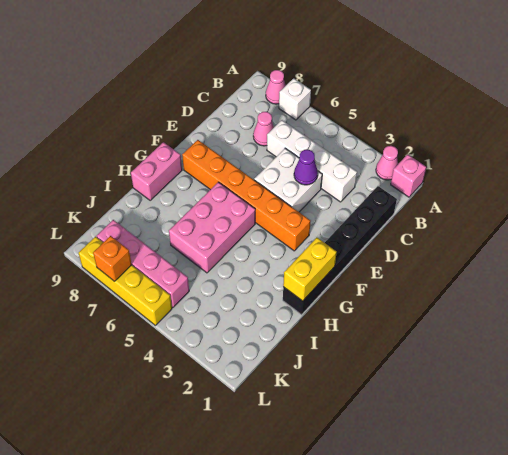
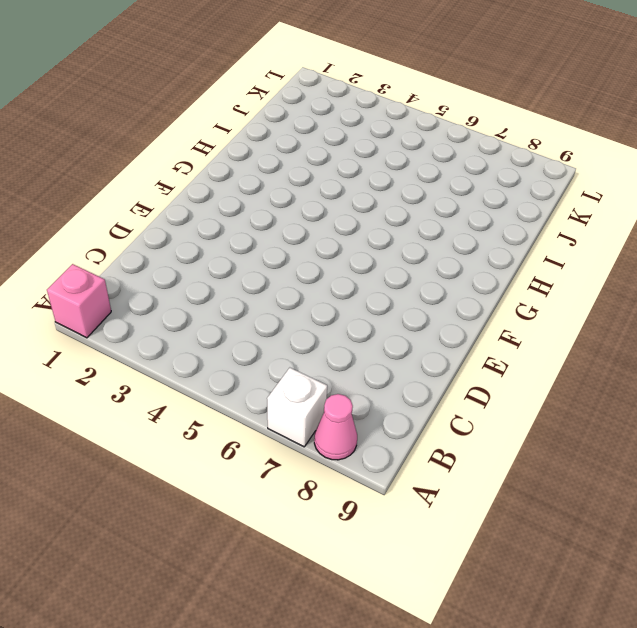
none -> pink 1x1 cone [376,146,398,180]
none -> black 1x6 brick [283,186,397,315]
none -> white 1x4 brick [267,120,357,202]

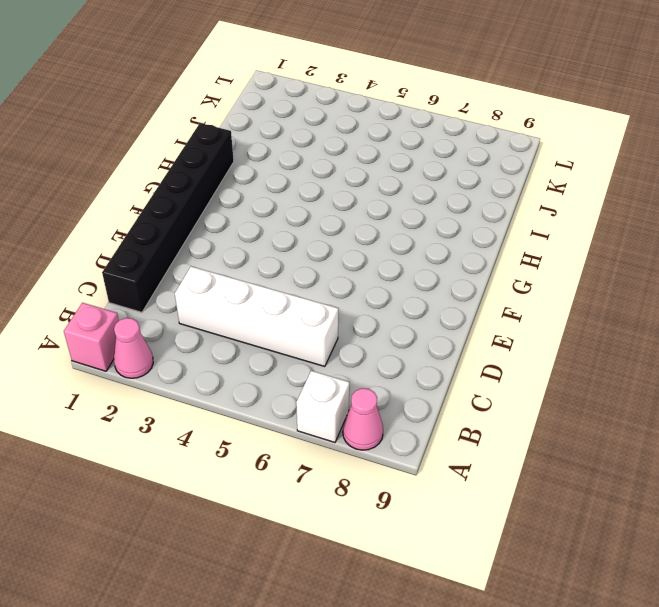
none -> pink 1x1 cone [253,112,274,146]
none -> white 2x2 brick [254,148,322,212]
none -> orange 1x6 brick [182,140,310,251]

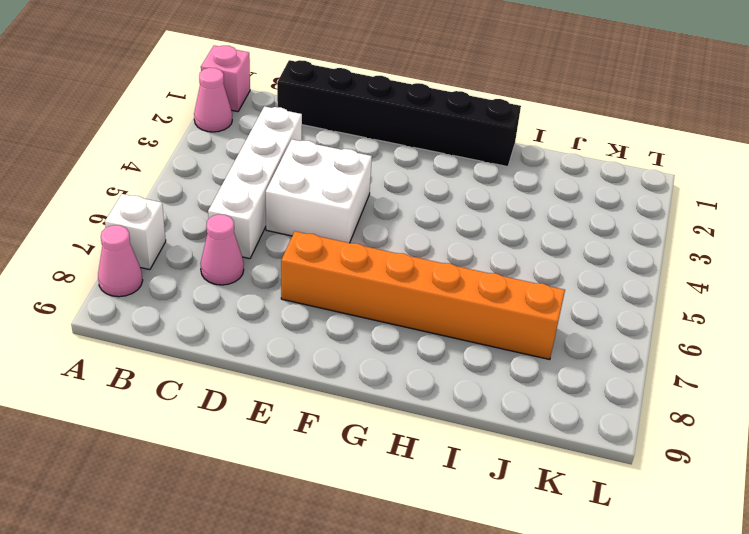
orange 1x6 brick [281,231,565,360] -> orange 1x6 brick turned to [182,140,310,251]
none -> pink 2x3 brick [169,182,255,273]
none -> pink 1x2 brick [131,142,182,201]
none -> pink 1x4 brick [97,220,189,308]

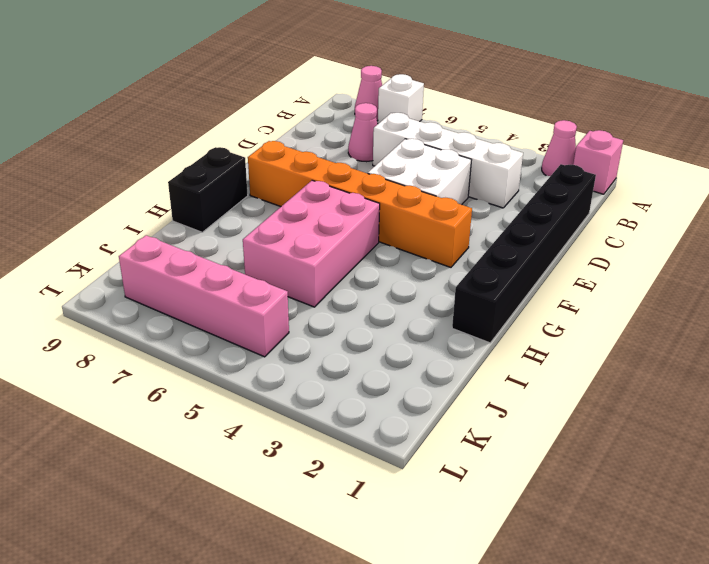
black 1x2 brick [168,147,248,232] -> pink 1x2 brick [131,142,182,201]
none -> yellow 1x4 brick [79,237,172,325]
none -> purple 1x1 cone [294,150,318,185]
none -> yellow 1x2 brick [283,238,337,301]

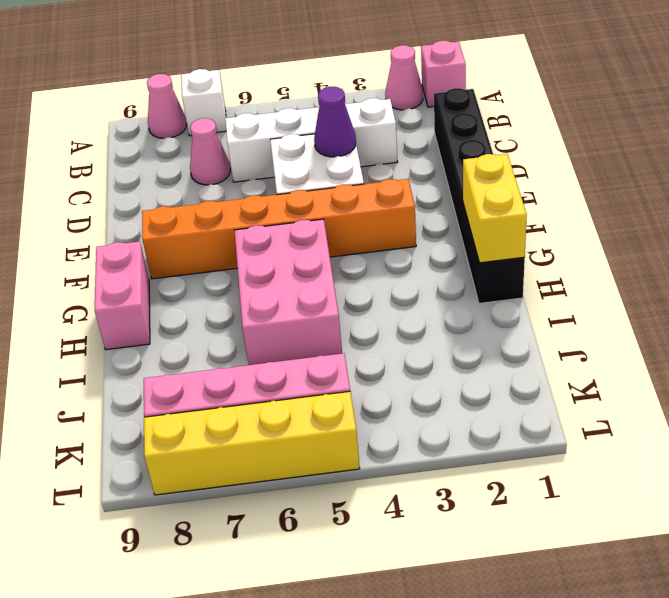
none -> orange 1x1 brick [93,236,132,281]

